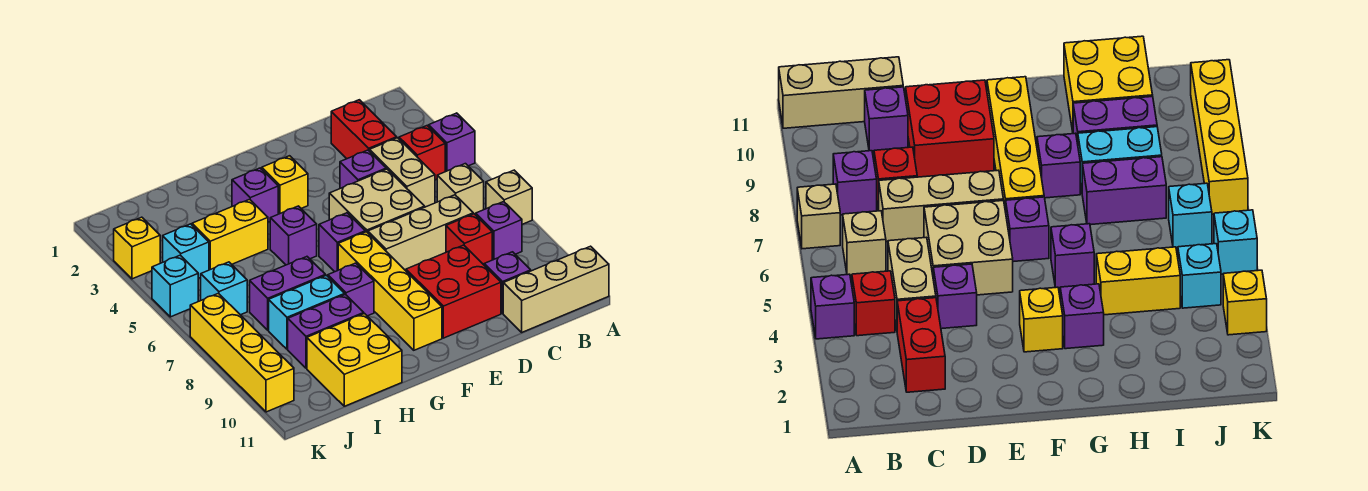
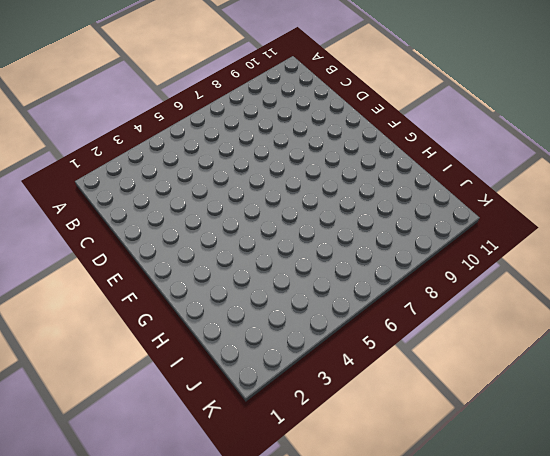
none -> purple 1x1 brick [429,113,475,172]
none -> tan 1x1 brick [486,170,532,224]
none -> tan 1x3 brick [503,246,609,332]
none -> red 1x1 brick [399,126,445,180]

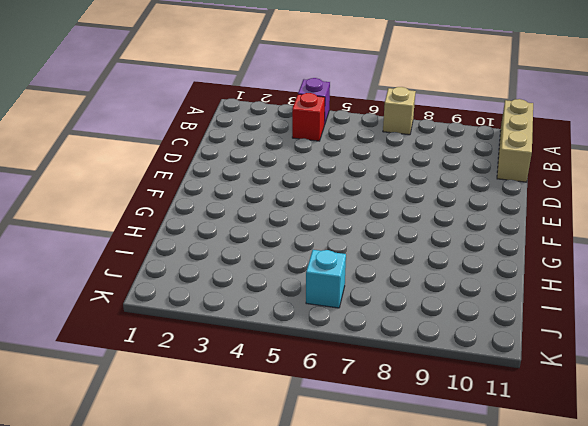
none -> tan 1x1 brick [437,164,484,215]
none -> purple 1x1 brick [476,202,522,260]
none -> red 1x2 brick [331,100,397,159]
none -> tan 1x2 brick [369,138,435,207]

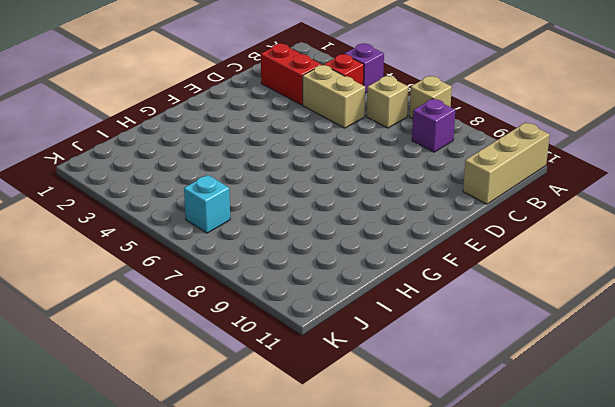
none -> tan 1x3 brick [368,195,473,271]
none -> red 1x1 brick [446,214,492,265]
none -> purple 1x1 brick [484,252,531,313]
none -> purple 1x1 brick [340,150,386,188]

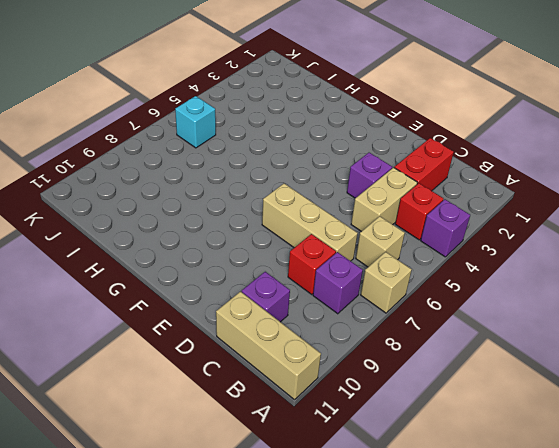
none -> tan 2x2 brick [329,169,425,233]
none -> red 2x2 brick [406,245,501,338]
none -> yellow 1x1 brick [262,156,308,214]
none -> purple 1x1 brick [319,213,365,272]

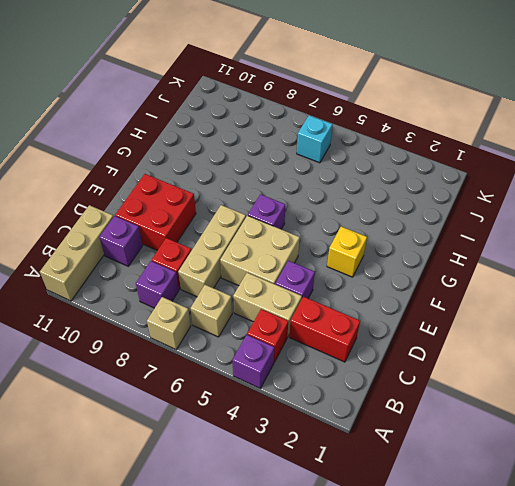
none -> yellow 1x4 brick [338,232,442,350]
none -> purple 1x1 brick [232,168,278,222]
none -> purple 1x1 brick [270,206,317,265]
none -> purple 1x1 brick [328,263,374,316]

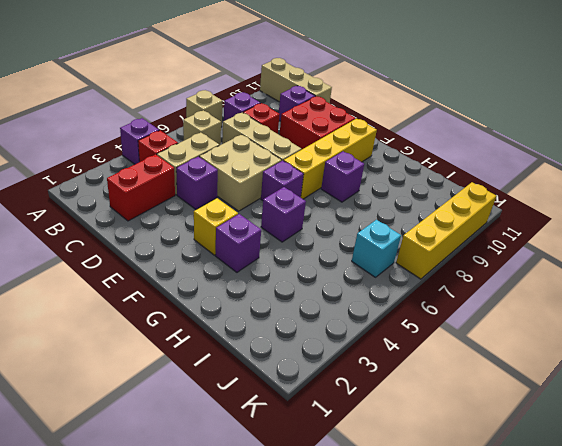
none -> yellow 1x2 brick [192,199,268,270]
none -> purple 1x2 brick [250,257,325,330]
none -> cyan 1x2 brick [269,275,345,349]
none -> purple 1x2 brick [288,294,364,368]

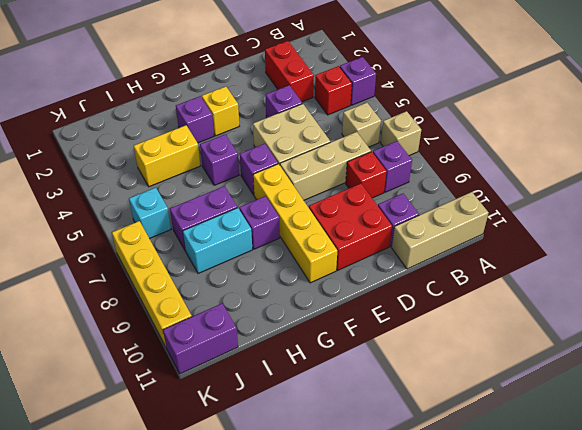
purple 1x2 brick [163,303,238,374] -> purple 1x2 brick moved to [288,294,364,368]
none -> tan 1x2 brick [369,138,435,207]
none -> yellow 2x2 brick [307,314,402,406]
none -> cyan 1x1 brick [163,224,209,278]
none -> yellow 1x1 brick [114,217,160,279]

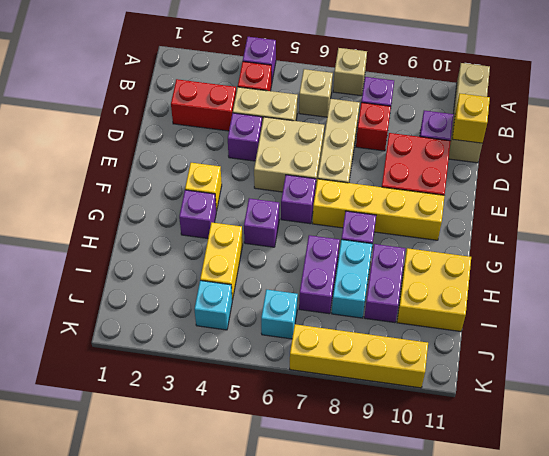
yellow 1x1 brick [452,93,490,143] -> yellow 1x1 brick moved to [114,217,160,279]
none -> cyan 1x1 brick [152,255,198,317]

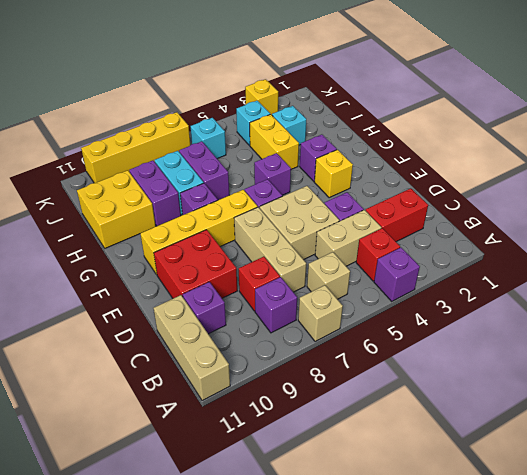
cyan 1x1 brick [272,106,306,145] -> cyan 1x1 brick moved to [152,255,198,317]

